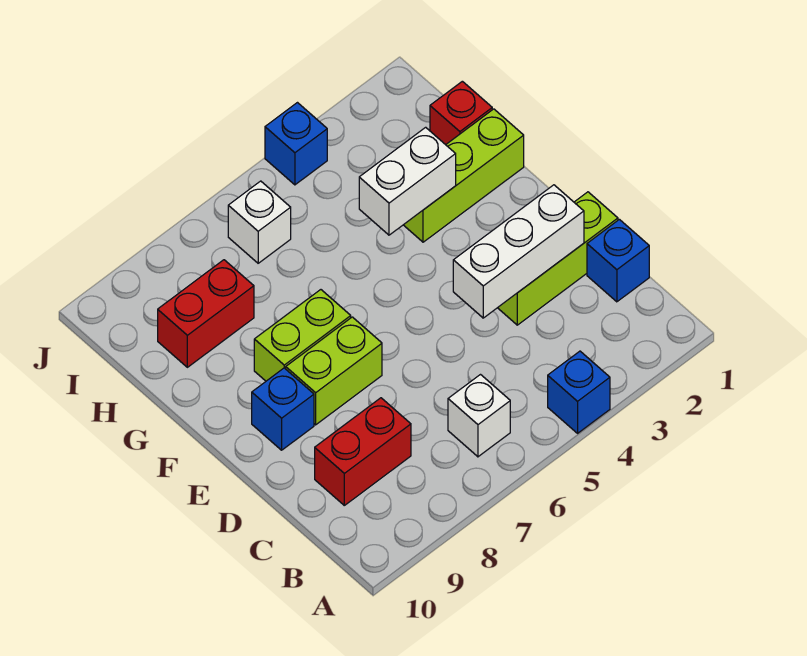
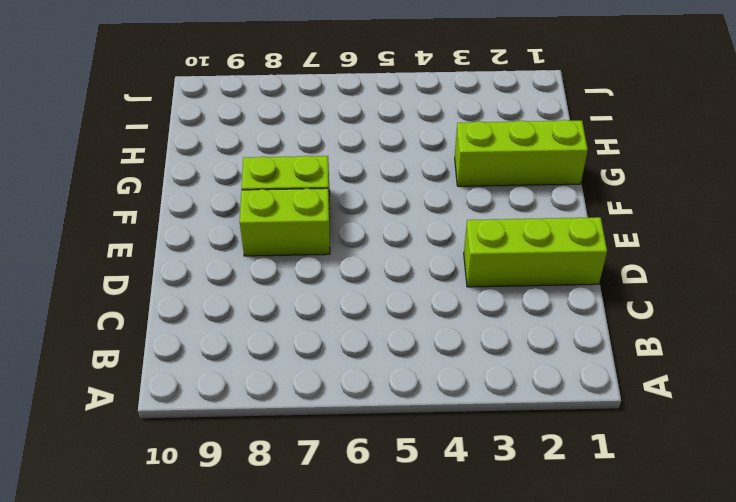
none -> blue 1x1 brick [548,351,610,433]
none -> white 1x1 brick [448,375,510,457]
none -> blue 1x1 brick [587,219,649,302]

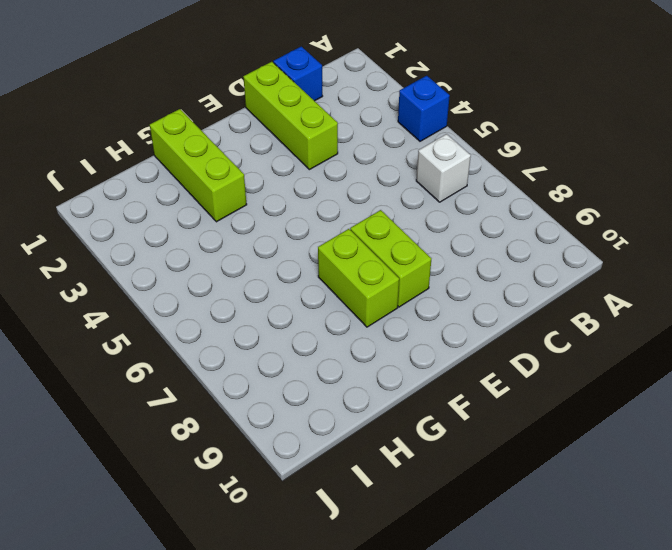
none -> red 1x2 brick [315,398,411,505]
none -> blue 1x1 brick [252,368,314,450]
none -> red 1x1 brick [430,81,492,145]

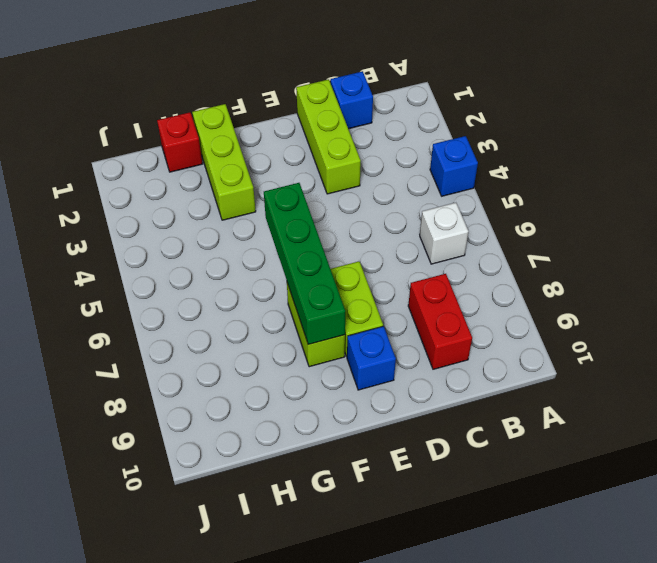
green 1x4 brick [264,183,345,344] -> none
none -> red 1x2 brick [158,260,254,367]
none -> white 1x1 brick [228,181,291,263]
none -> blue 1x1 brick [265,103,327,185]

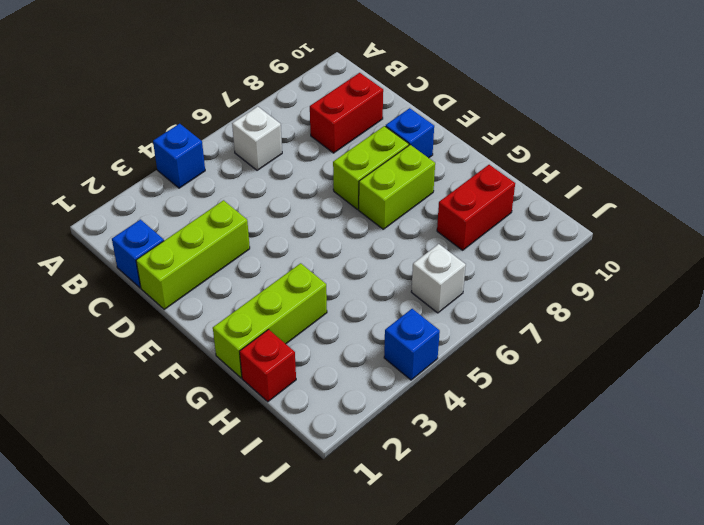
none -> white 1x3 brick [453,185,584,318]
none -> white 1x2 brick [359,127,456,235]

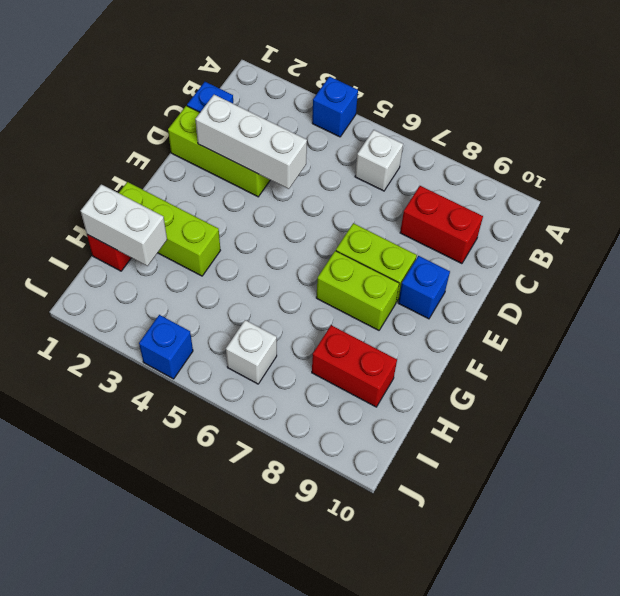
white 1x2 brick [81,184,167,266] -> white 1x2 brick moved to [359,127,456,235]

